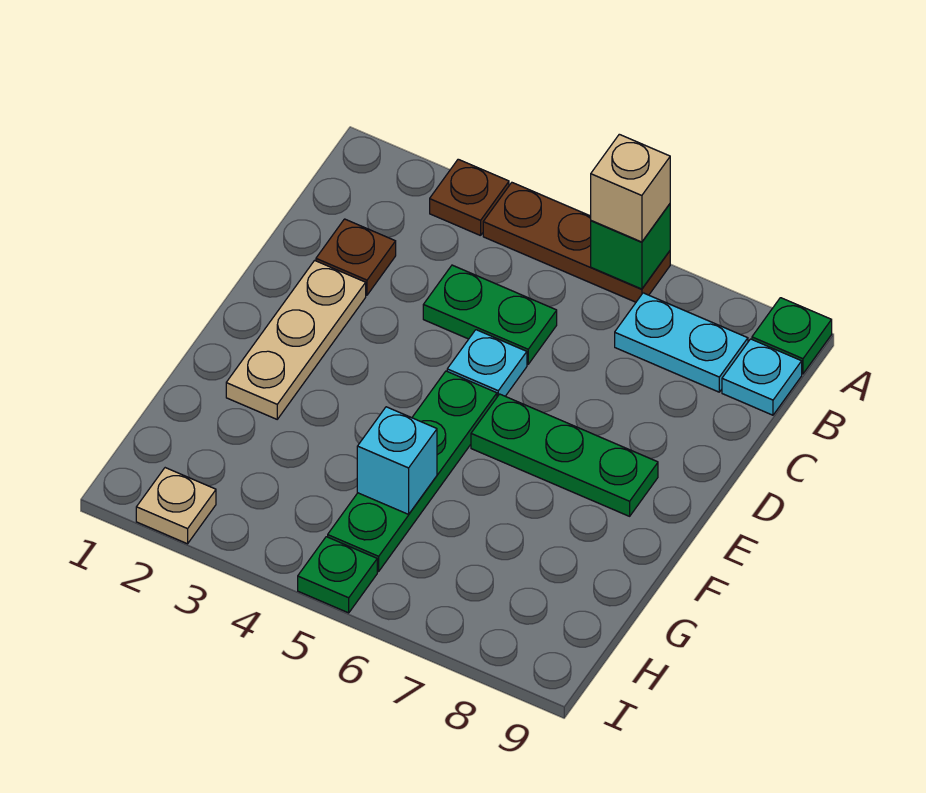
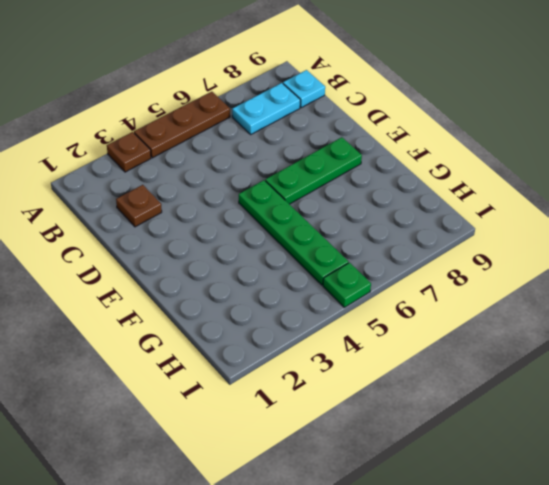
none -> green 1x1 plate [752,298,832,374]
none -> green 1x2 plate [423,265,557,364]
none -> tan 1x3 plate [226,260,366,419]

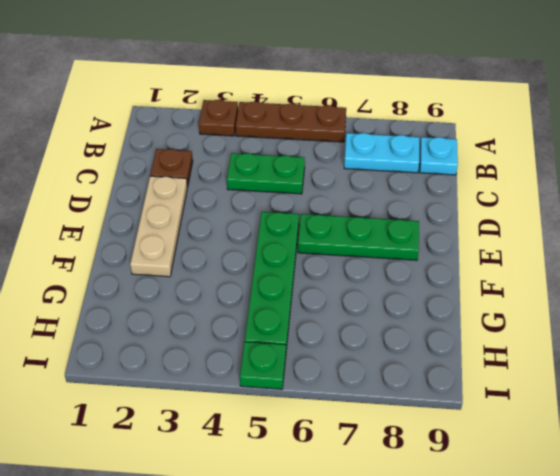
none -> green 1x1 plate [752,298,832,374]
none -> cyan 1x1 plate [447,330,527,397]
none -> tan 1x1 plate [136,468,216,544]

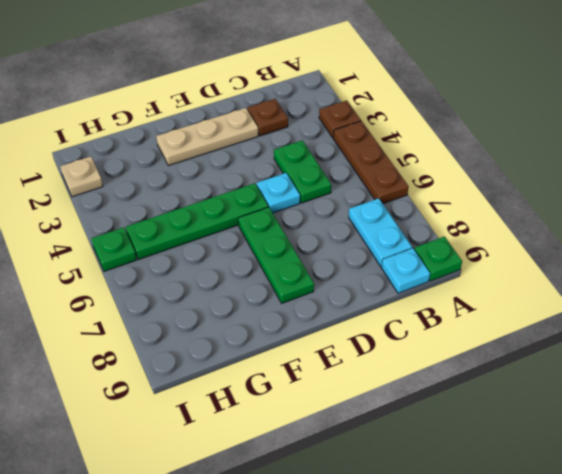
none -> green 1x1 brick [591,204,670,289]
none -> cyan 1x1 brick [357,407,437,514]
none -> tan 1x1 brick [591,134,670,242]

